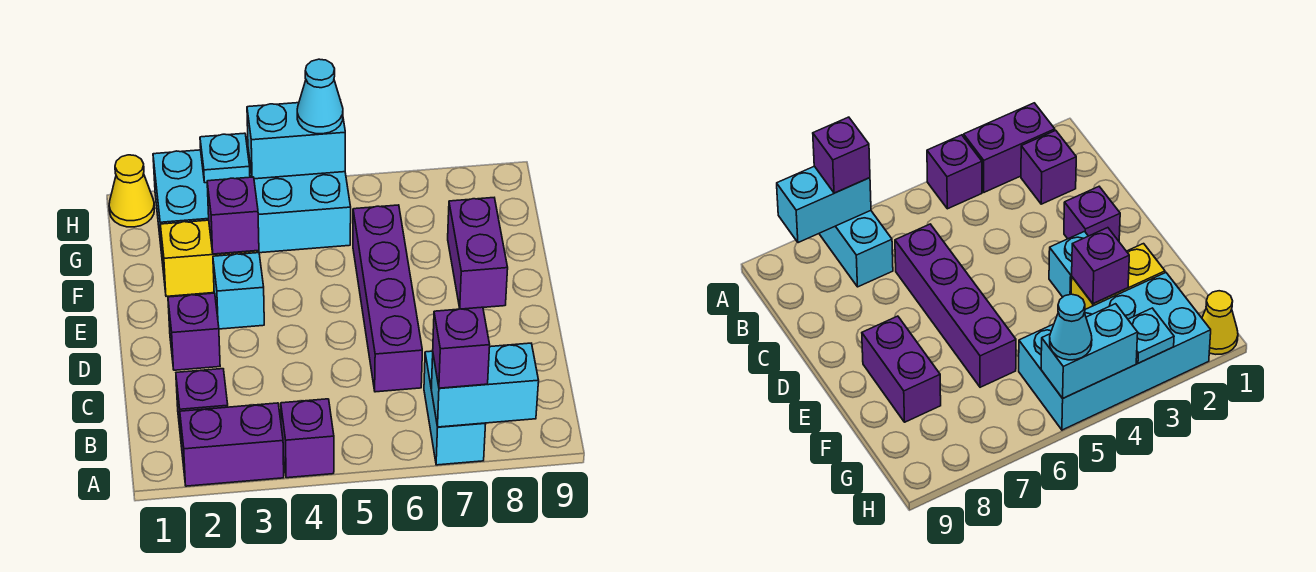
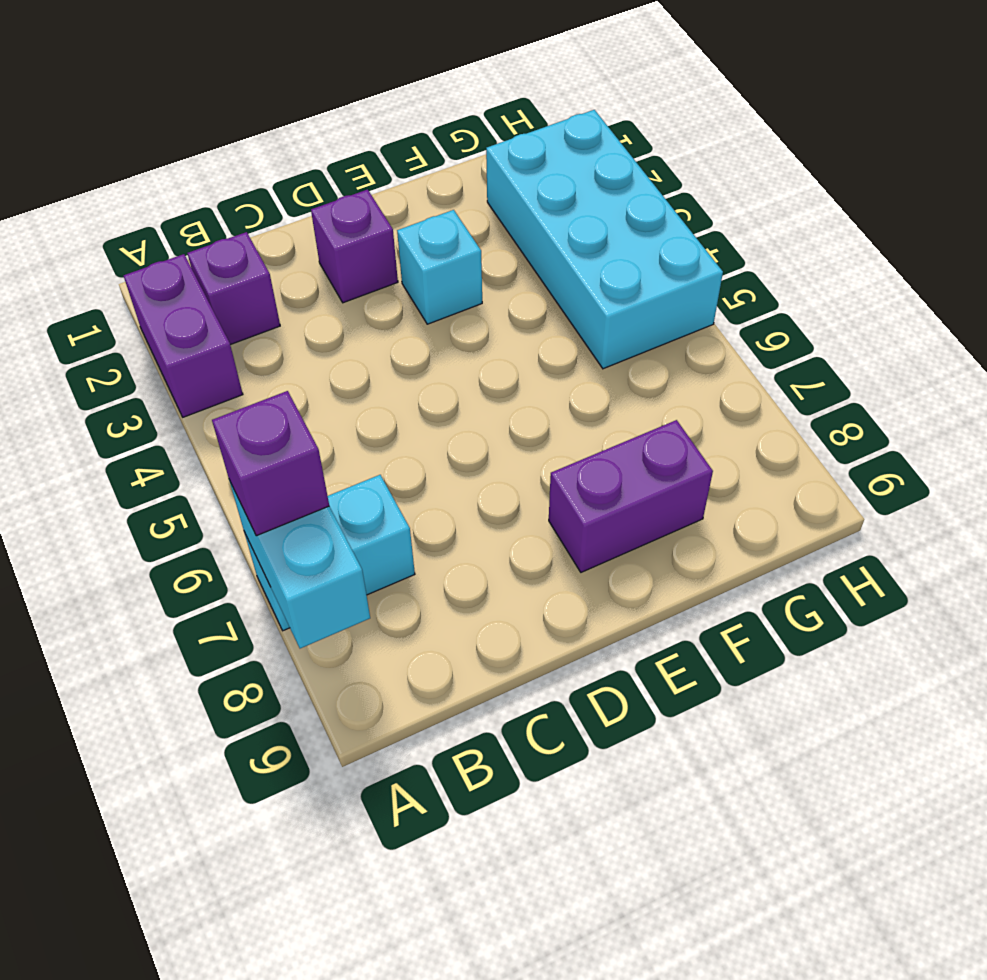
none -> purple 1x1 brick [281,399,334,478]
none -> purple 1x4 brick [353,205,422,392]
none -> yellow 1x2 brick [160,220,259,296]

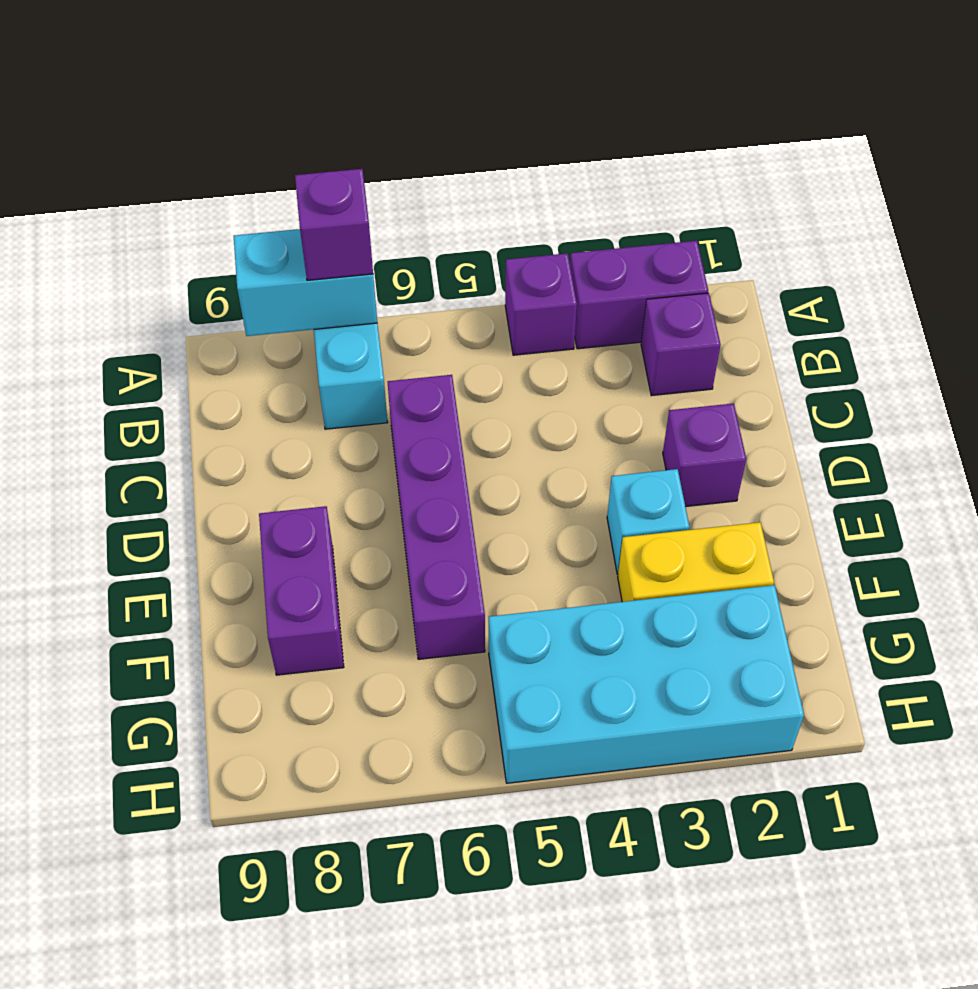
none -> yellow 1x1 cone [109,155,155,227]
none -> purple 1x1 brick [207,177,259,254]
none -> cyan 1x1 plate [200,133,250,183]

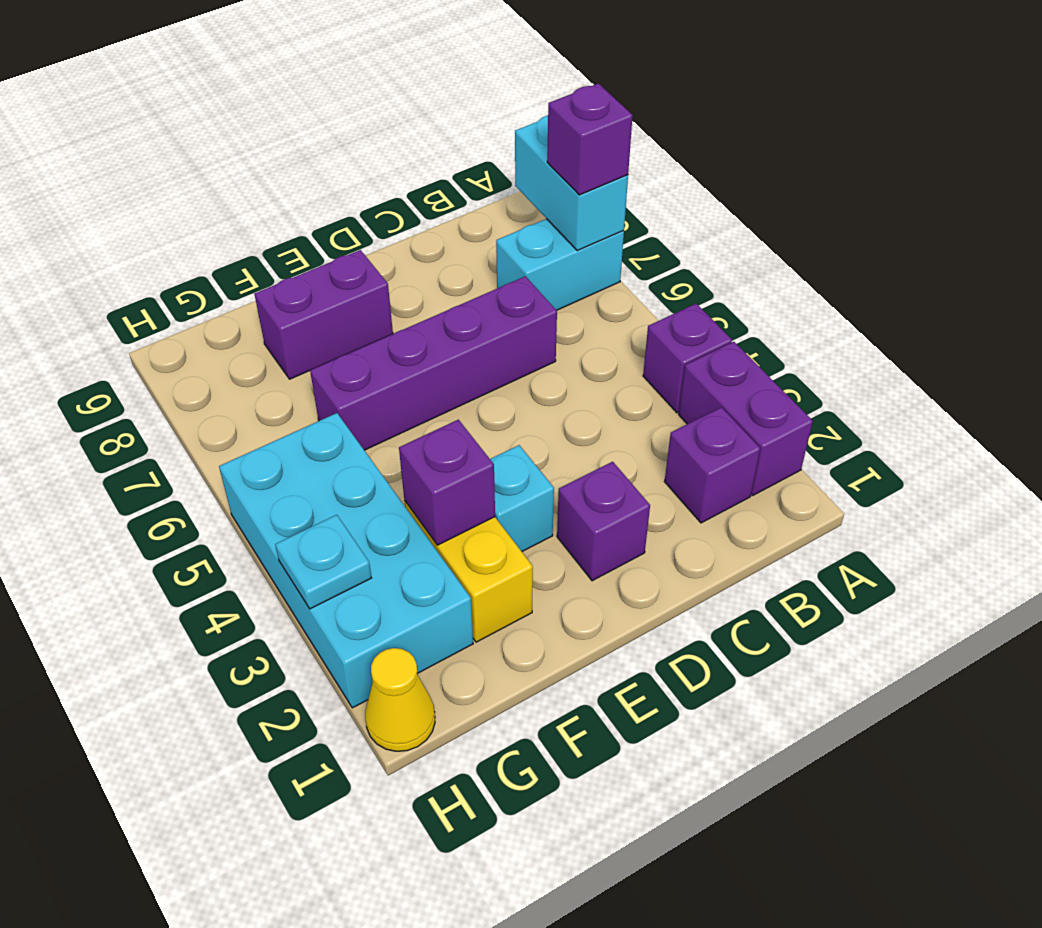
none -> cyan 1x2 brick [247,103,345,179]
none -> cyan 1x1 cone [297,59,343,134]

